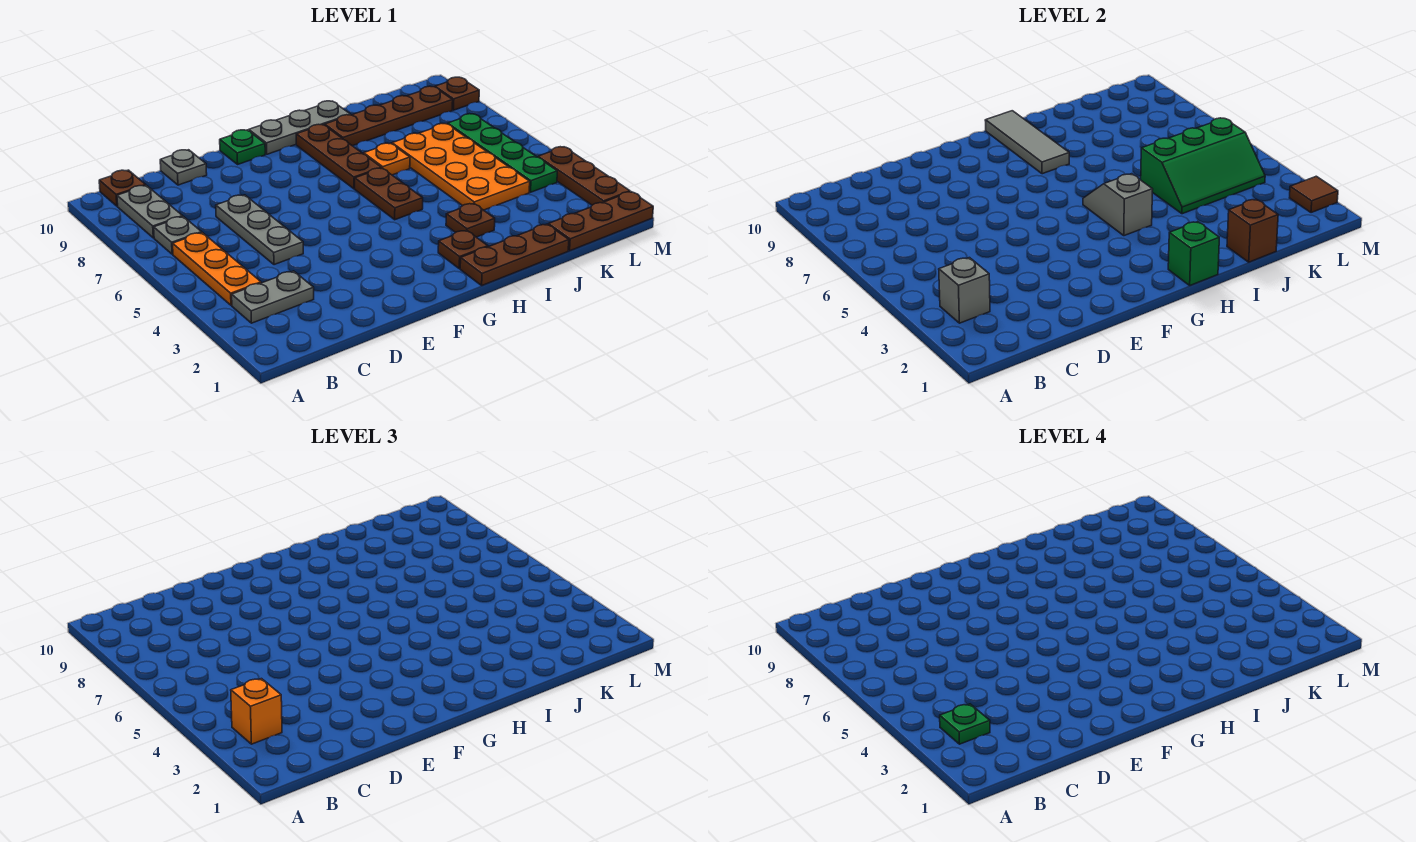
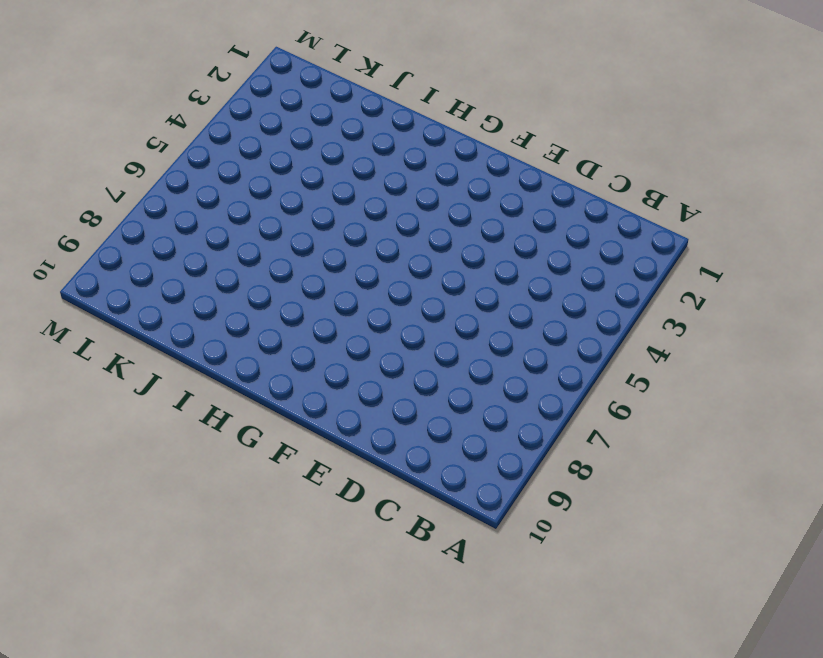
none -> grey 1x2 plate [232,271,314,323]
none -> orange 1x3 plate [173,233,261,305]
none -> grey 1x1 plate [154,217,202,254]
none -> grey 1x2 plate [117,185,183,238]

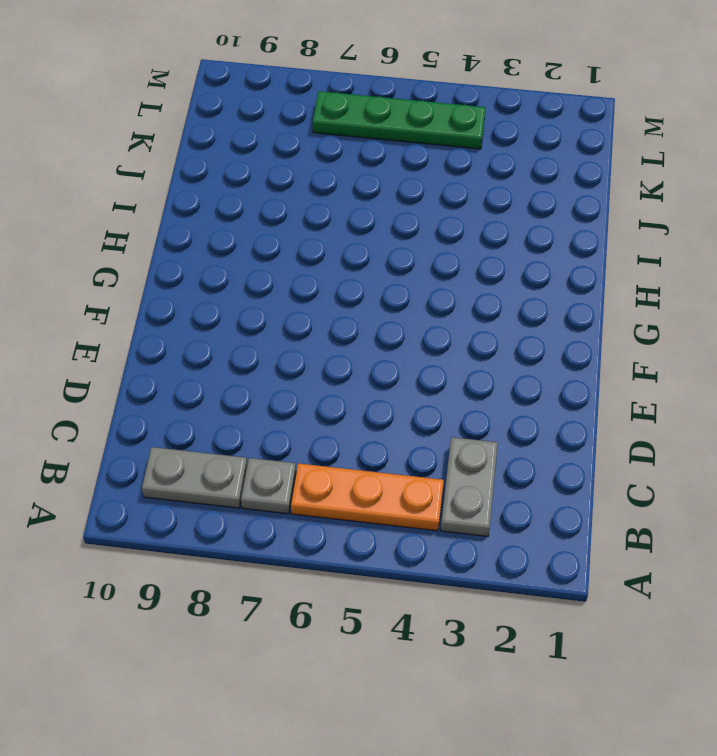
none -> brown 1x1 plate [99,170,146,206]
none -> grey 1x3 plate [216,195,303,265]
none -> grey 1x1 plate [160,150,207,185]
none -> green 1x1 plate [220,130,265,164]

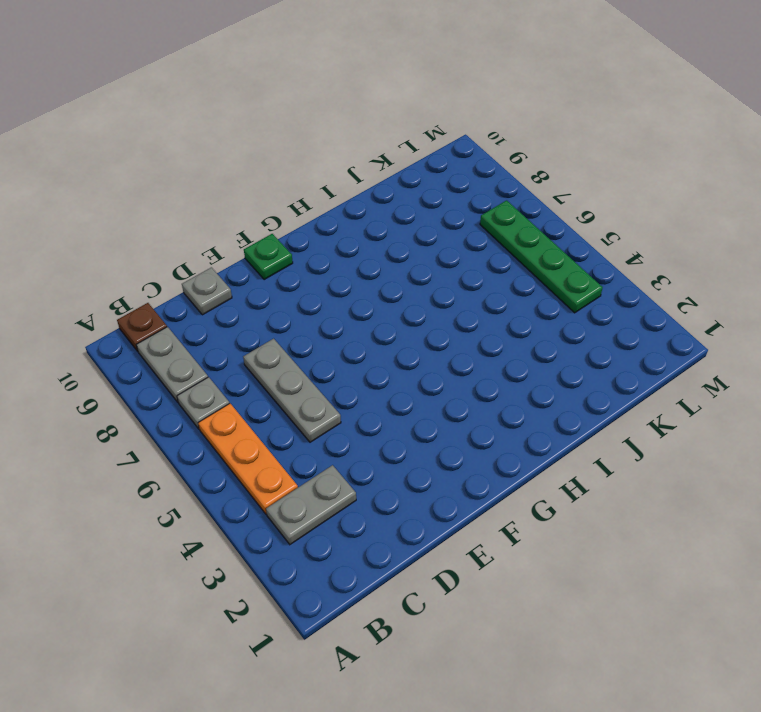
none -> grey 1x3 plate [249,101,351,154]
none -> brown 1x3 plate [460,224,569,285]
none -> brown 1x1 plate [438,230,488,269]
none -> brown 1x2 plate [355,168,423,220]

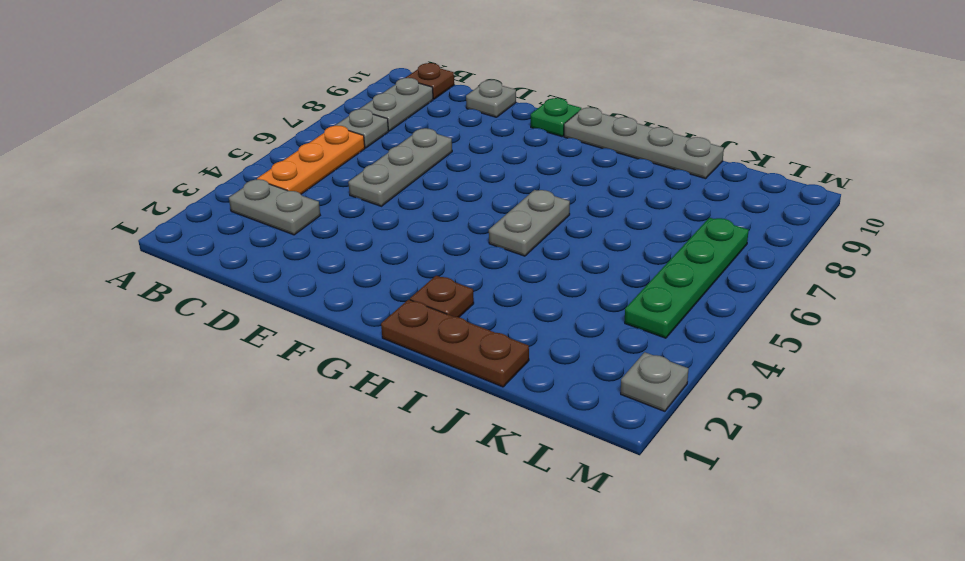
grey 1x4 plate [564,107,724,179] -> grey 1x3 plate [249,101,351,154]
grey 1x2 plate [489,190,570,256] -> brown 1x2 plate [355,168,423,220]
grey 1x1 plate [621,352,688,411] -> brown 1x3 plate [538,147,630,205]
none -> brown 1x3 plate [296,124,381,189]
none -> brown 1x1 plate [446,204,495,237]
none -> orange 1x1 plate [364,143,410,175]
none -> brown 1x4 plate [325,86,453,146]

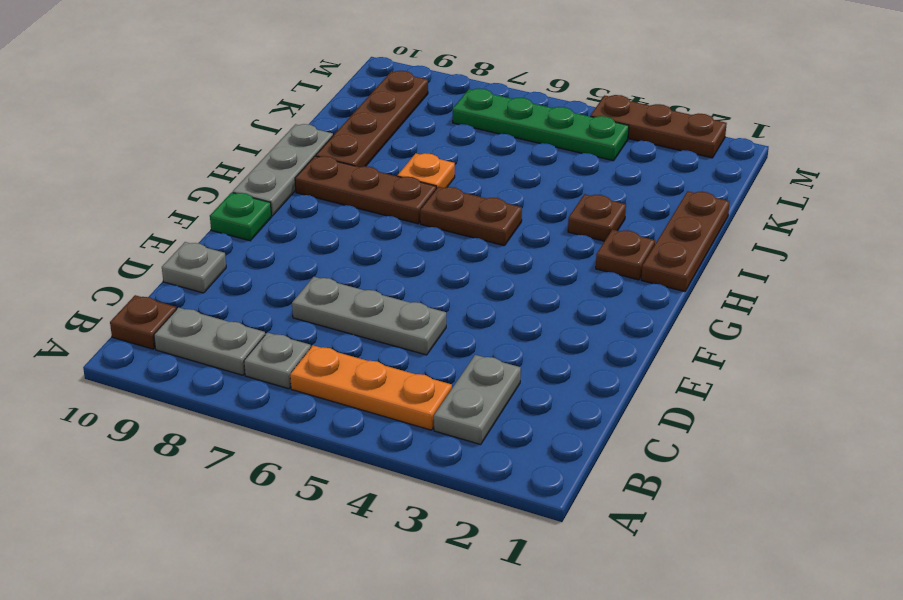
none -> orange 2x4 plate [392,124,530,210]
none -> brown 1x3 plate [548,192,653,251]
none -> brown 1x1 plate [435,77,479,110]
none -> grey 1x1 brick [939,258,990,323]

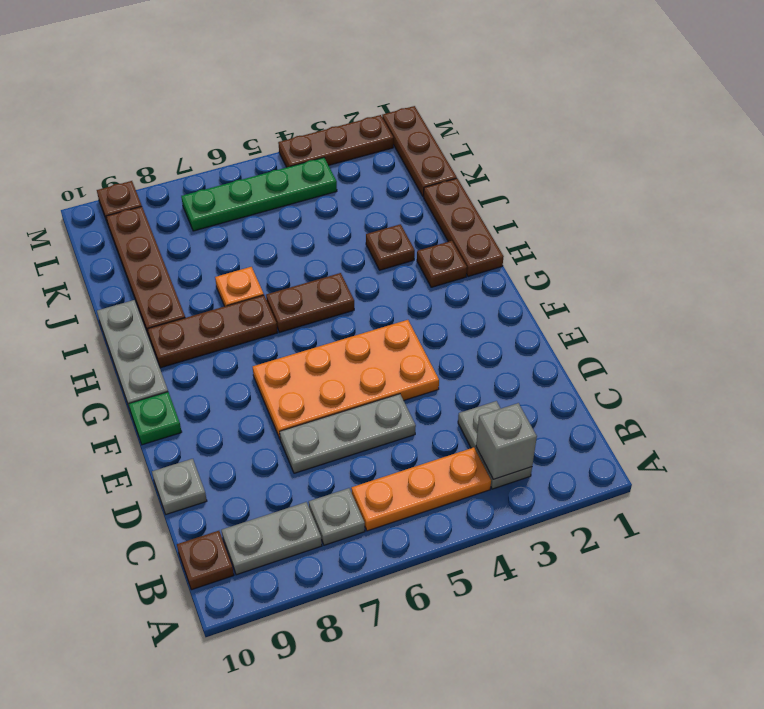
orange 2x4 plate [253,320,439,438] -> orange 2x4 plate moved to [392,124,530,210]
none -> green 1x1 brick [1168,222,1219,285]
none -> grey 1x2 slope [1083,174,1153,236]
none -> grey 1x3 tile [985,111,1069,174]
none -> brown 1x1 brick [1227,199,1278,262]

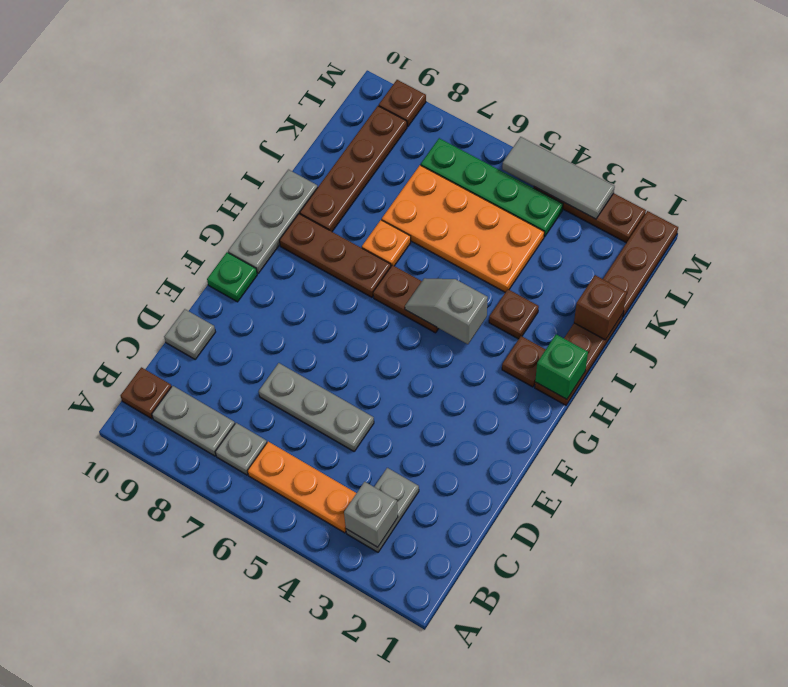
grey 1x3 tile [502,137,615,219] -> grey 1x3 tile moved to [985,111,1069,174]
none -> green 2x3 slope [1141,118,1265,214]
none -> brown 1x1 tile [1290,176,1338,213]
none -> orange 1x1 brick [231,679,282,744]
none -> green 1x1 plate [940,704,990,744]

